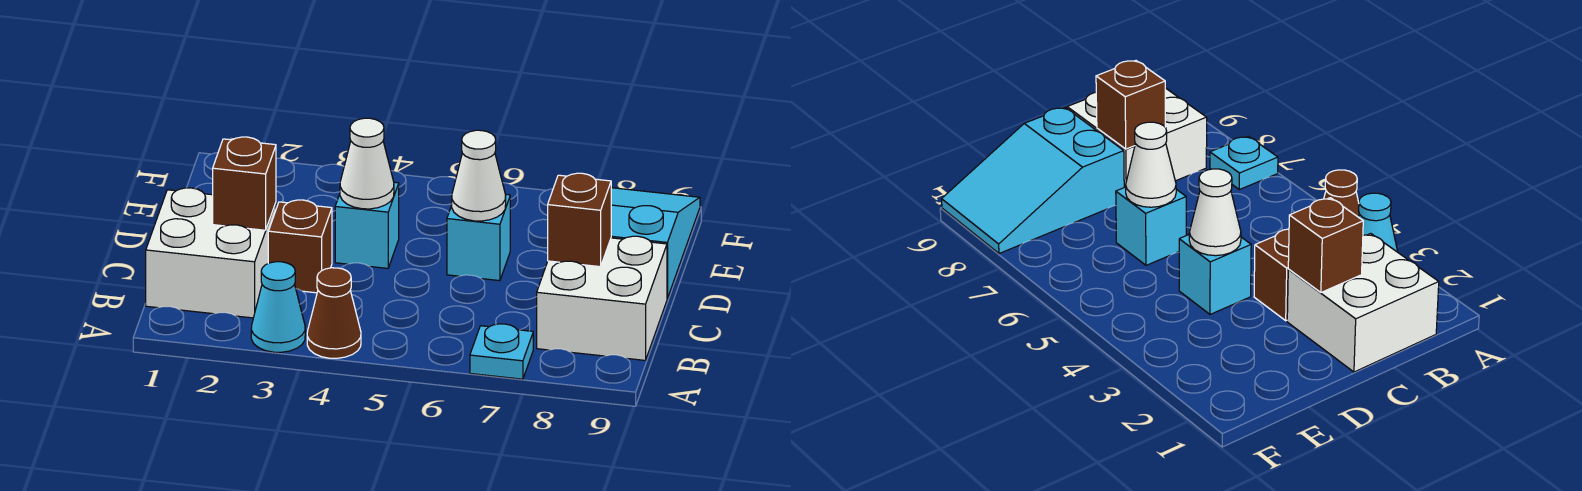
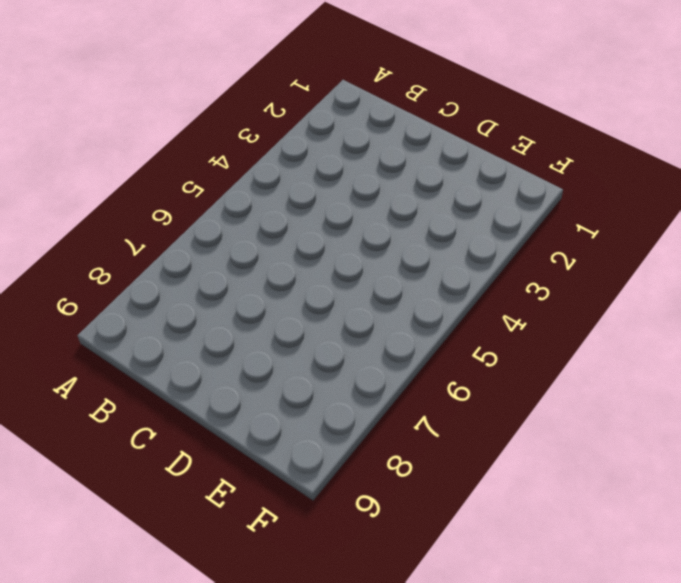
none -> cyan 1x1 cone [251,262,305,352]
none -> brown 1x1 cone [307,268,361,358]
none -> cyan 1x1 plate [470,324,533,379]

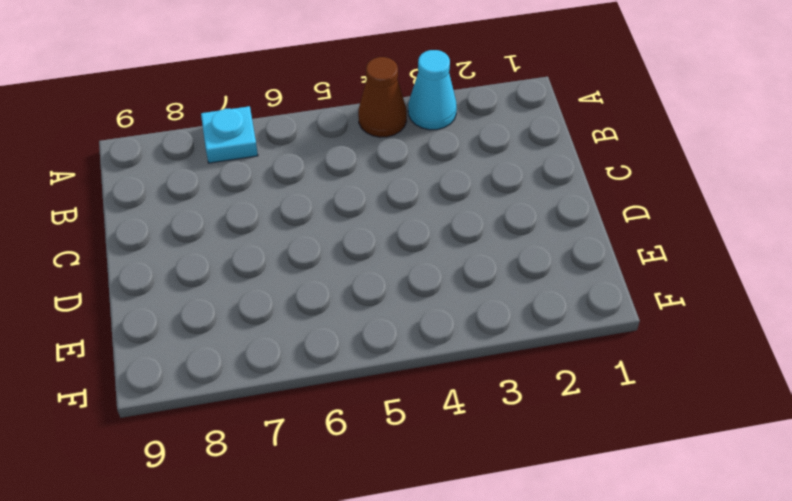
none -> white 2x2 brick [146,188,276,318]
none -> white 2x2 brick [537,236,667,360]
none -> brown 1x1 brick [268,200,332,293]

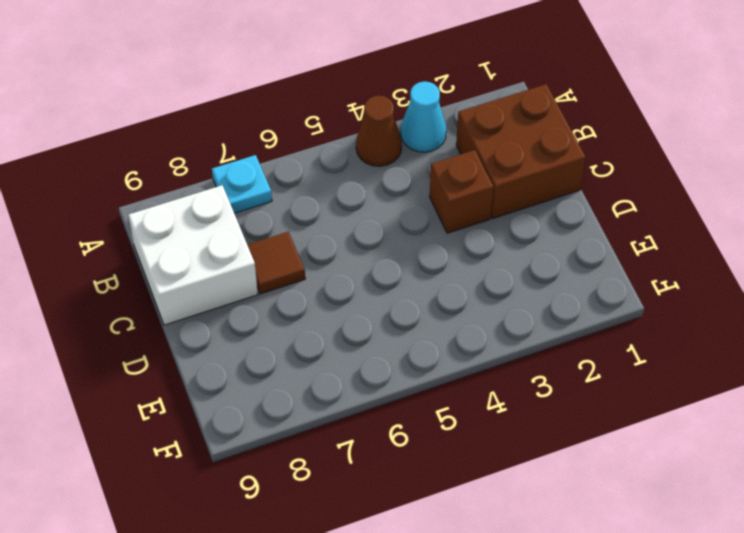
brown 2x2 brick [456,84,586,218] -> white 2x2 brick [146,188,276,318]
brown 1x1 tile [248,232,305,294] -> none
none -> cyan 1x1 brick [335,182,399,268]
none -> cyan 1x1 brick [447,195,510,281]
none -> cyan 2x3 slope [611,188,700,298]

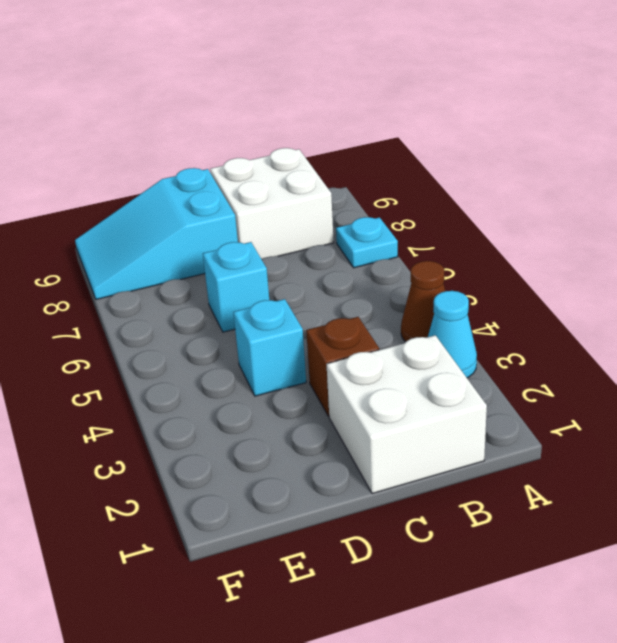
none -> brown 1x1 brick [213,137,276,230]
none -> brown 1x1 brick [548,173,611,267]
none -> white 1x1 cone [340,118,394,209]

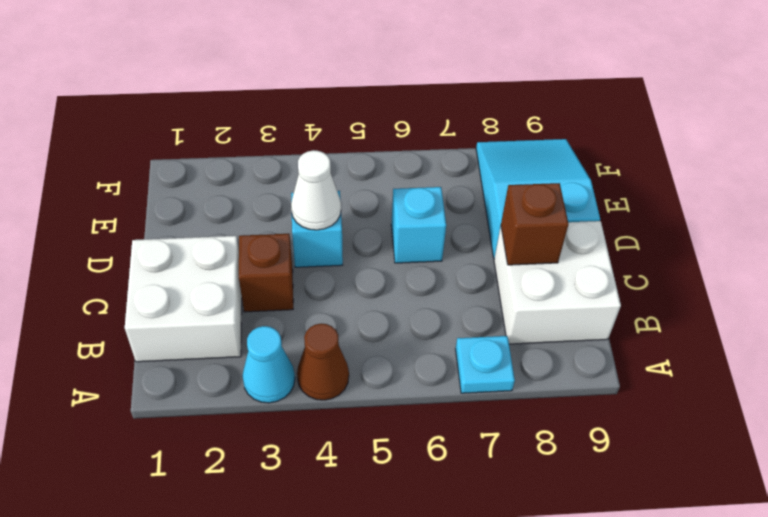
none -> brown 1x1 brick [213,137,276,230]
none -> white 1x1 cone [452,130,506,221]

